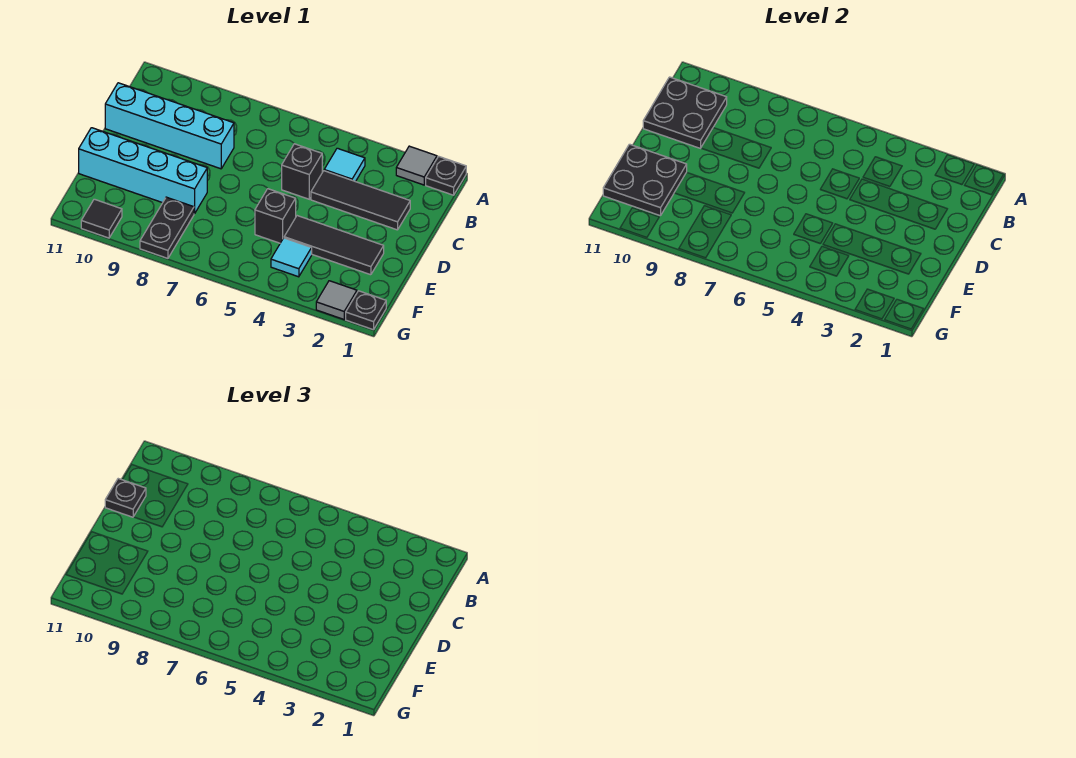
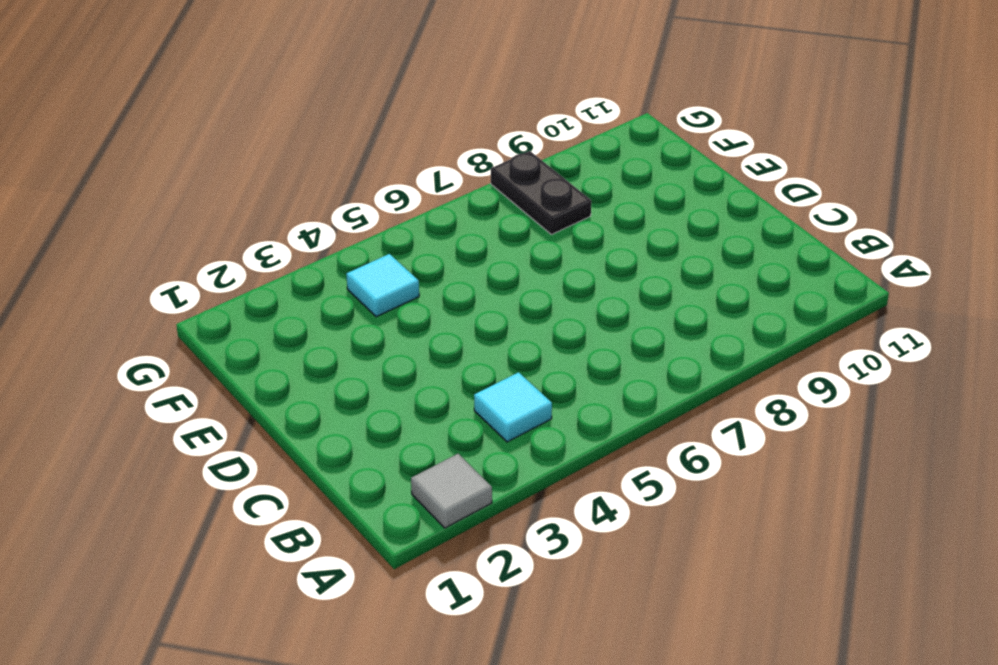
none -> black 1x1 plate [426,156,466,195]
none -> black 1x3 tile [311,171,410,230]
none -> black 1x1 brick [282,144,322,199]

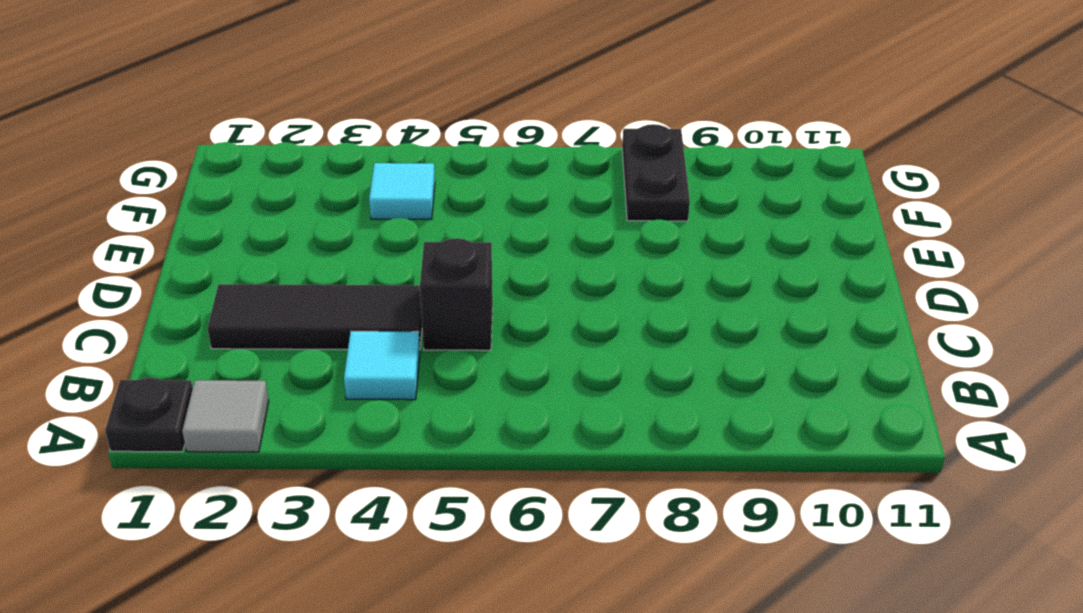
none -> cyan 1x4 brick [105,83,234,169]
none -> black 1x3 tile [284,216,384,275]
none -> black 1x1 brick [255,189,296,243]

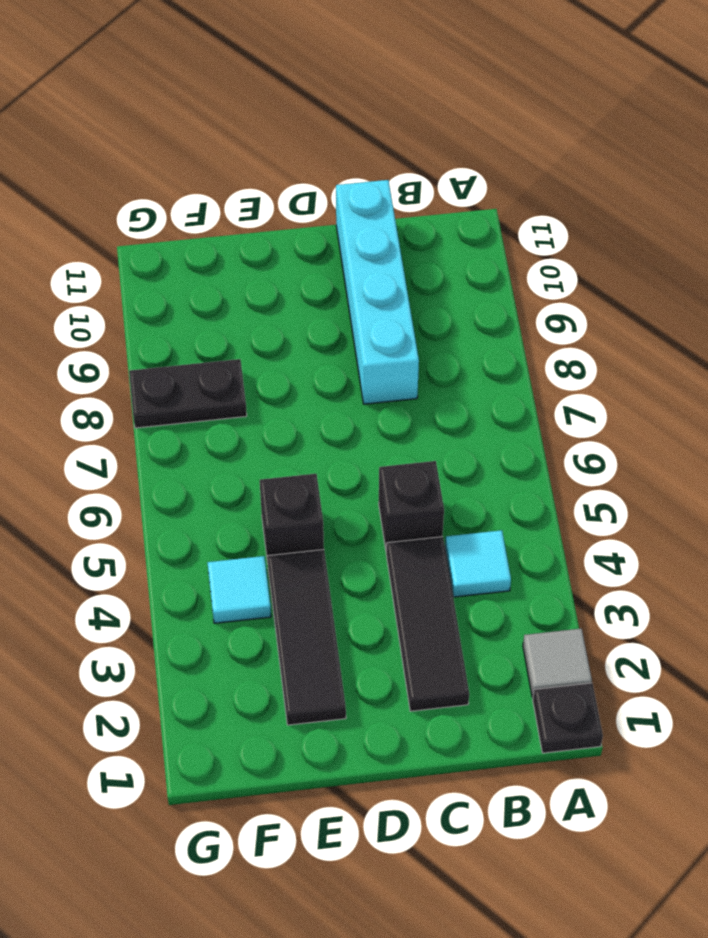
none -> cyan 1x4 brick [79,128,207,214]
none -> black 1x1 plate [346,291,386,330]
none -> grey 1x1 tile [316,281,357,319]

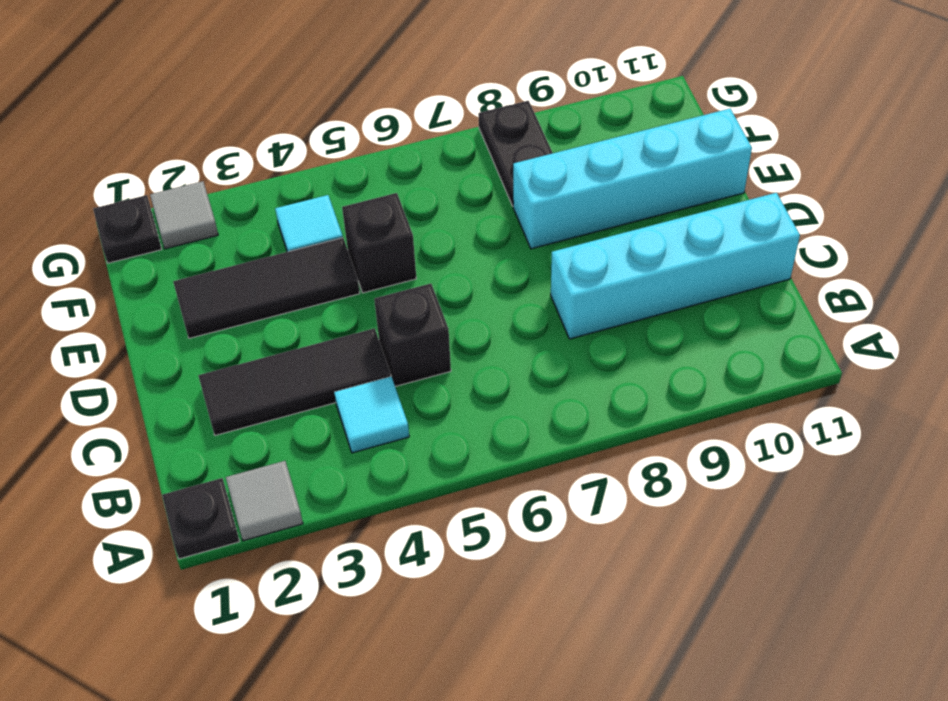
none -> black 1x1 tile [81,199,122,238]
none -> black 2x2 plate [643,77,727,148]
none -> black 2x2 plate [603,144,687,216]

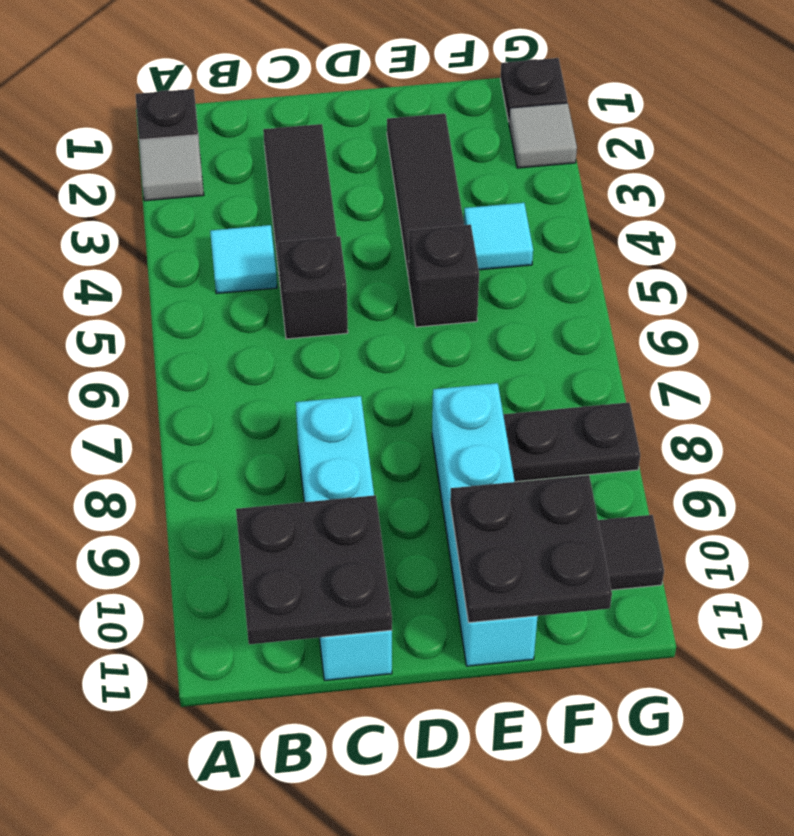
none -> black 1x1 plate [105,479,146,517]

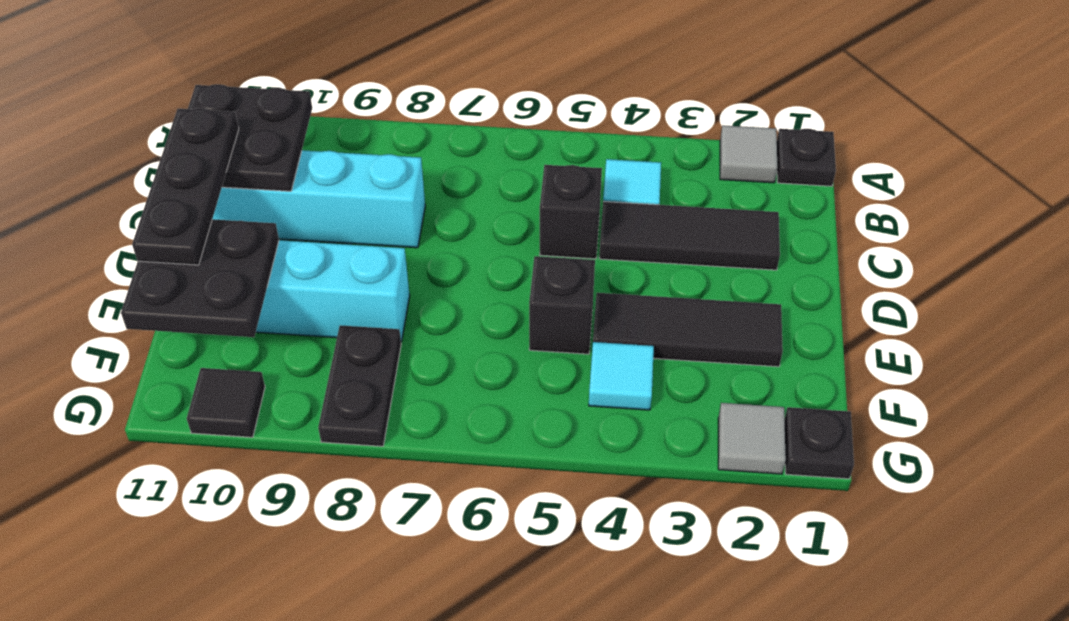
black 1x3 plate [132,108,239,265] -> black 1x1 plate [105,479,146,517]

